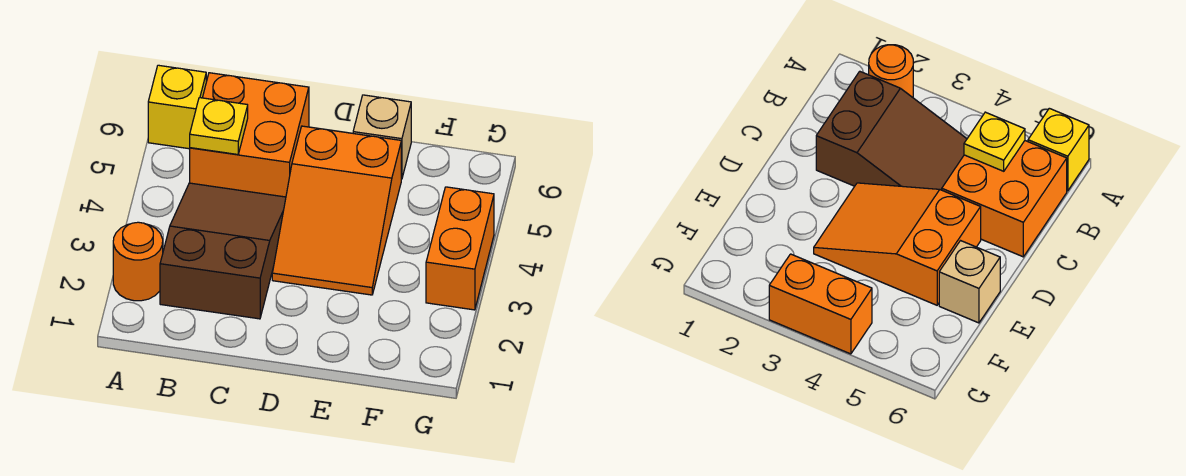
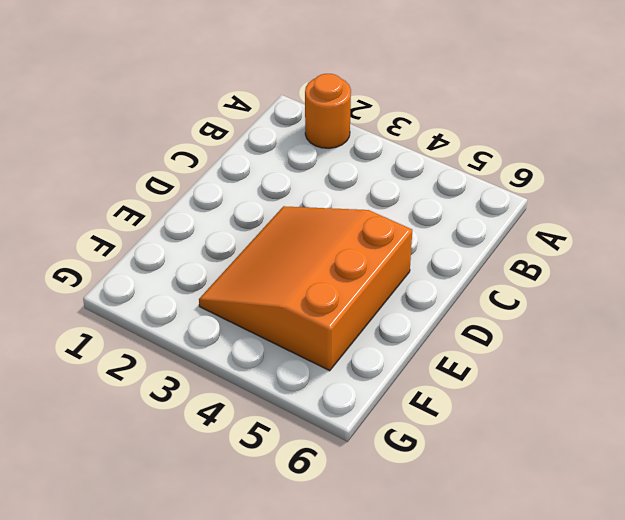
orange 3x3 slope [199,206,412,371] -> orange 2x3 slope [272,126,401,295]
none -> yellow 1x1 brick [148,65,206,149]
none -> brown 2x3 slope [160,183,286,319]

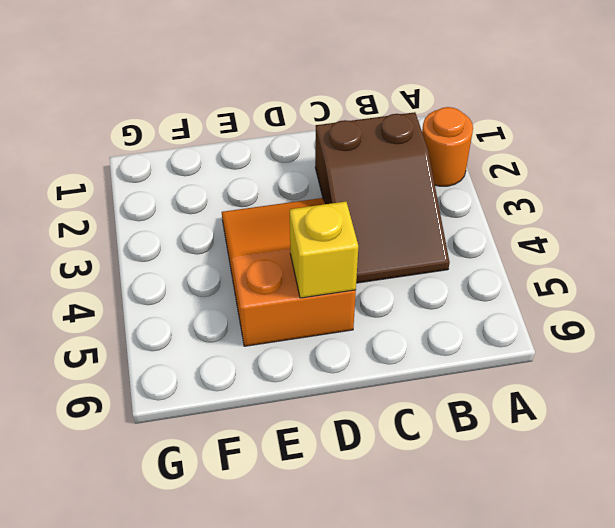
yellow 1x1 brick [290,202,358,298] -> yellow 1x1 brick moved to [148,65,206,149]
none -> orange 2x2 brick [190,73,309,197]
none -> tan 1x1 brick [353,95,411,179]

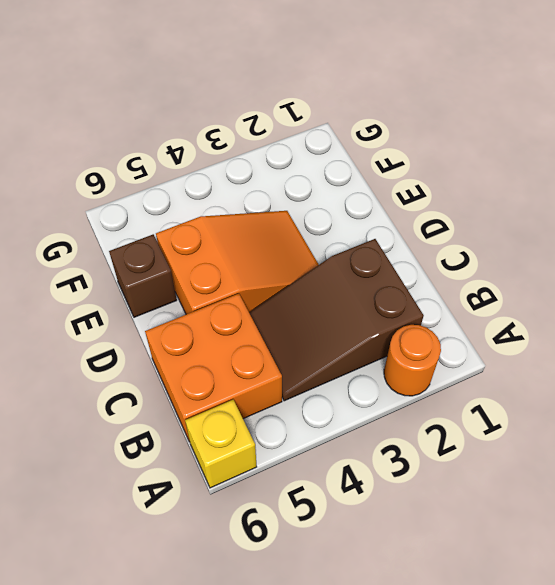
brown 1x1 brick [109,234,177,317] -> tan 1x1 brick [353,95,411,179]
none -> orange 1x2 brick [426,187,494,310]
none -> yellow 1x1 plate [190,98,248,154]

